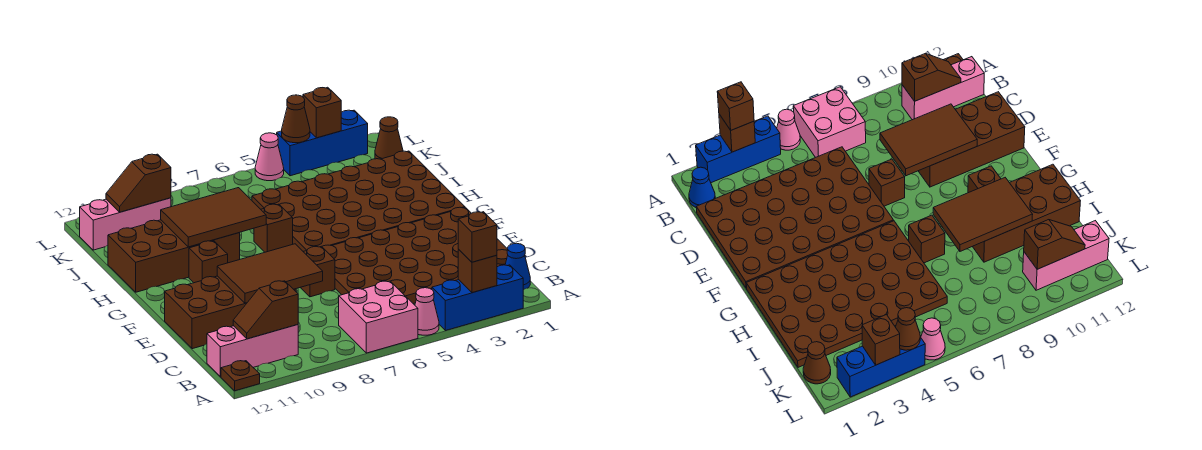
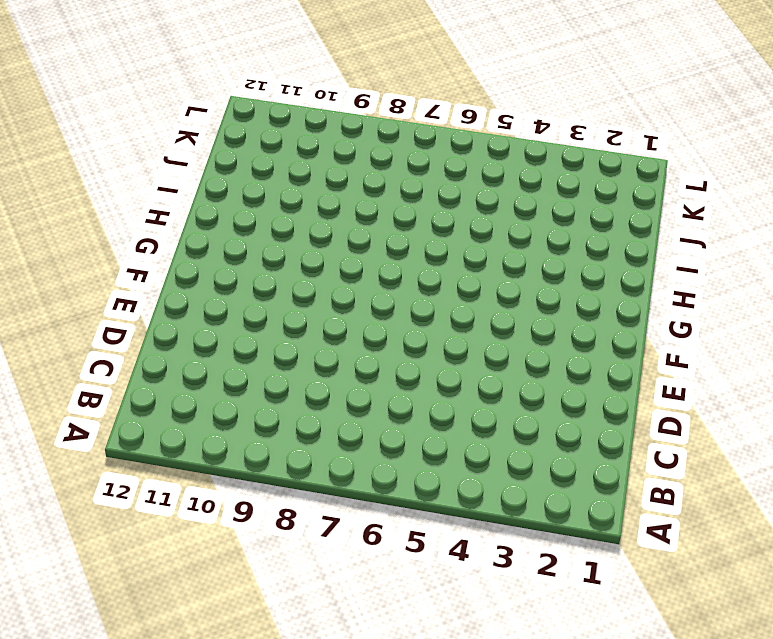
none -> blue 1x3 brick [432,265,523,331]
none -> pink 1x1 cone [415,288,439,335]
none -> pink 2x2 brick [339,281,418,353]

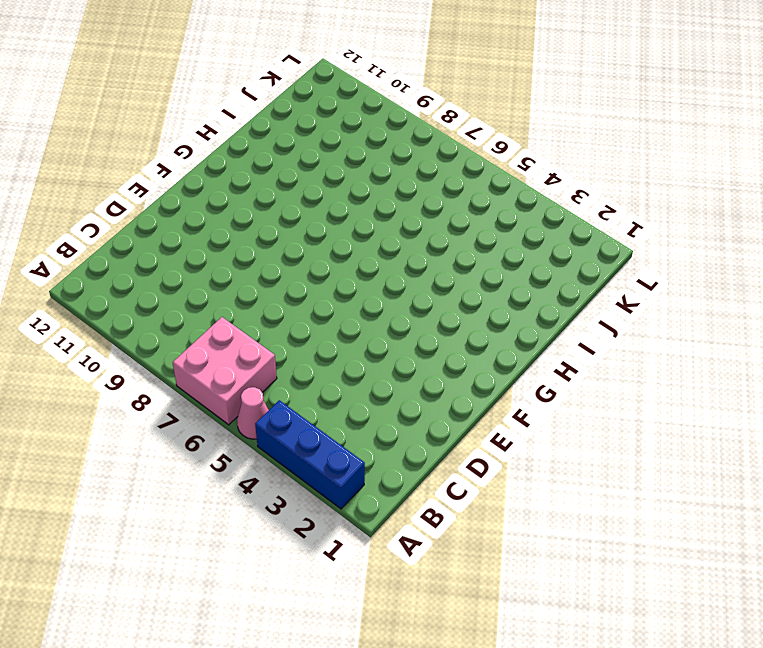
none -> brown 1x1 plate [221,361,260,391]
none -> blue 1x1 cone [505,243,530,290]
none -> pink 1x3 brick [207,325,298,377]

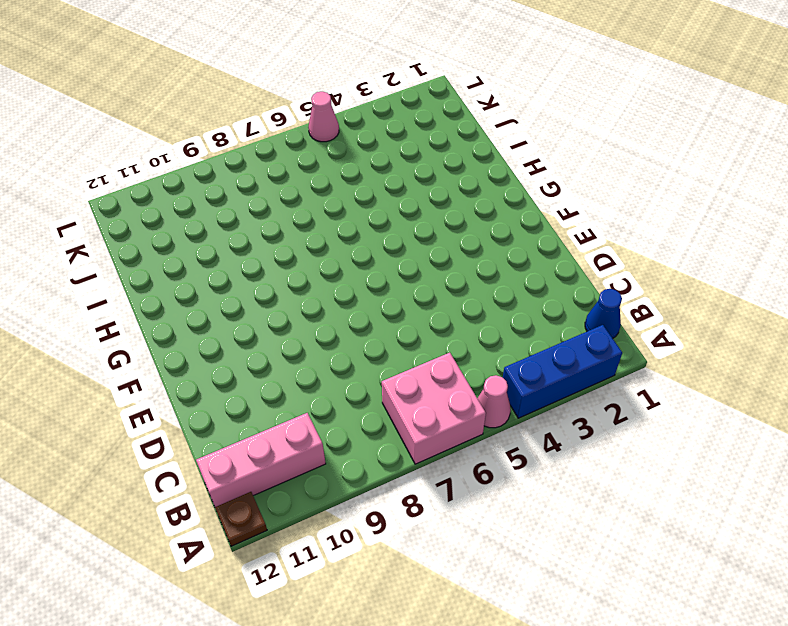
none -> brown 4x6 plate [322,207,508,304]
none -> brown 2x4 brick [165,276,296,349]
none -> brown 1x1 brick [300,246,335,297]

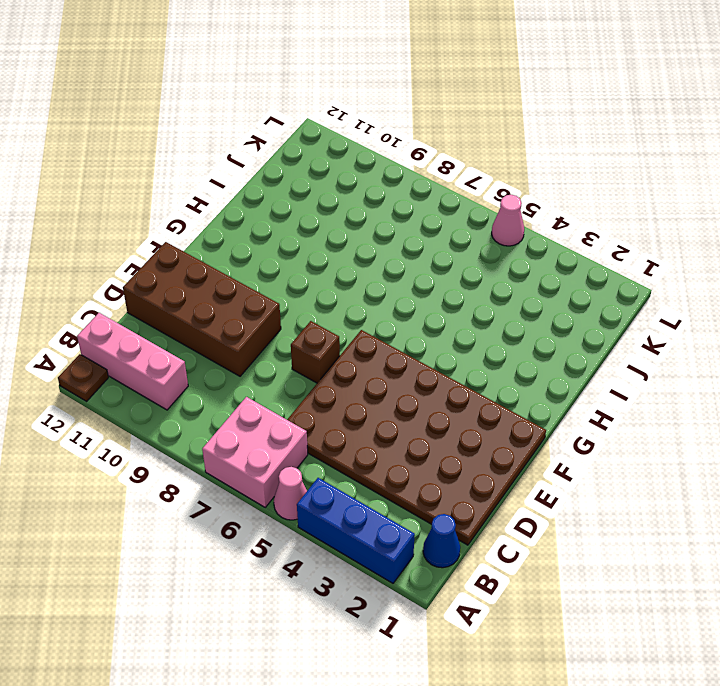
none -> brown 4x6 plate [252,151,465,251]
none -> brown 1x1 brick [189,241,228,283]
none -> brown 1x1 brick [254,204,293,252]

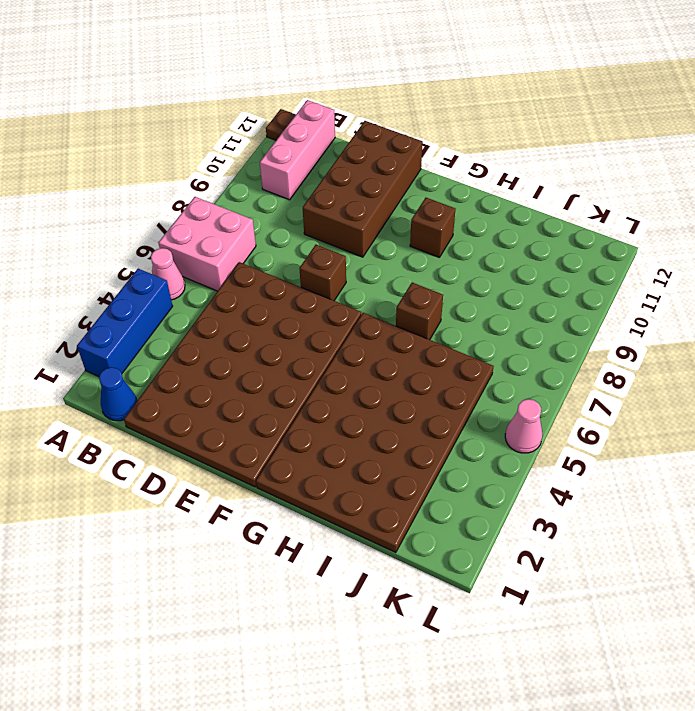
none -> brown 2x4 brick [108,220,240,292]
none -> brown 1x1 cone [375,117,403,159]
none -> pink 1x3 brick [80,198,171,250]

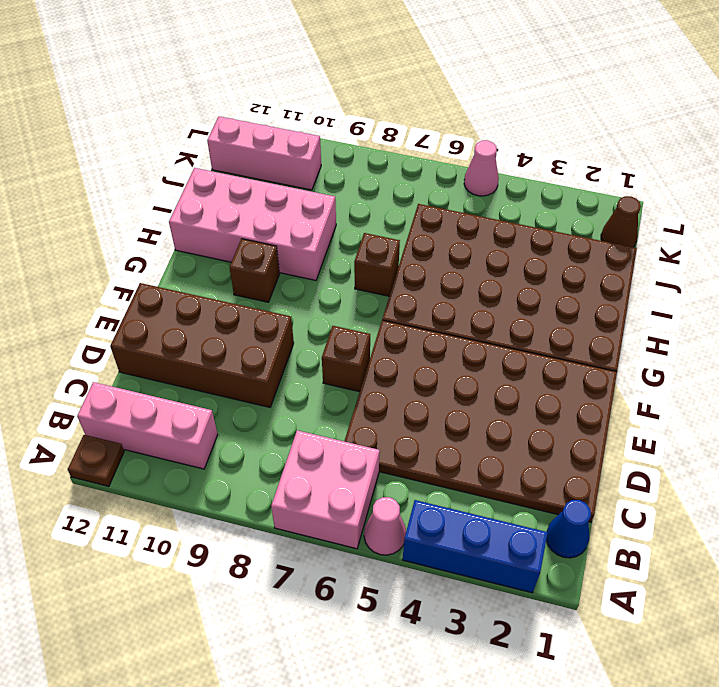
pink 2x4 brick [169,168,336,280] -> brown 2x4 brick [108,220,240,292]
none -> blue 1x3 brick [277,110,368,176]
none -> brown 1x1 brick [458,250,497,293]
none -> brown 1x2 slope [233,281,298,339]

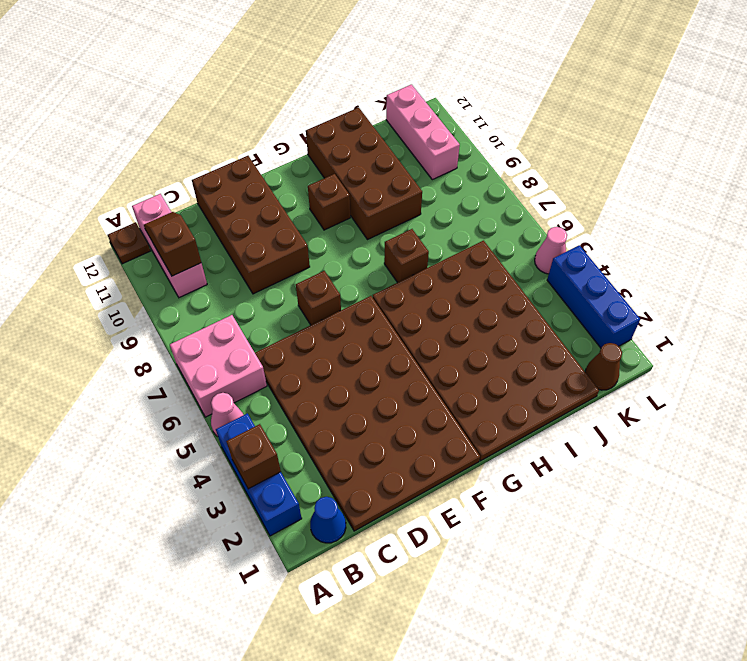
none -> brown 2x3 tile [217,244,323,303]
none -> brown 2x3 tile [161,188,266,247]
none -> brown 1x2 slope [106,154,171,212]

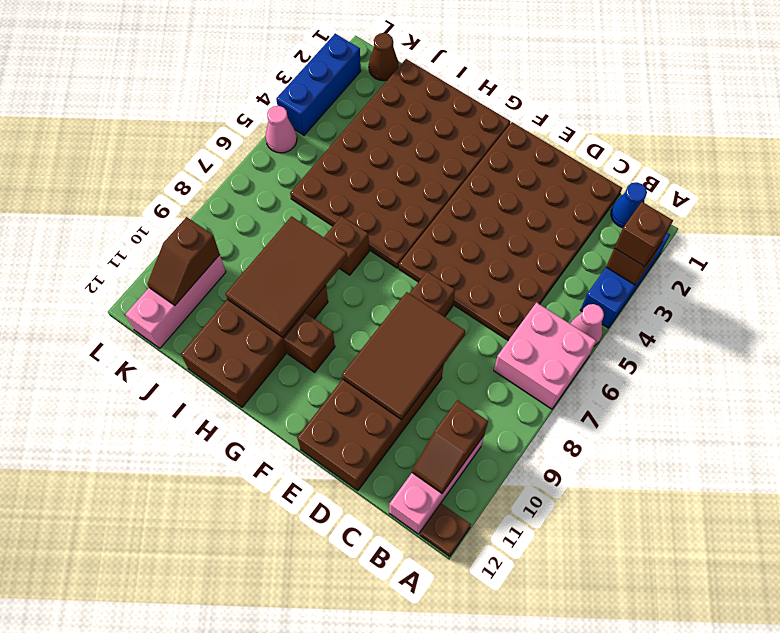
none -> brown 1x1 brick [303,87,341,138]
none -> brown 1x1 cone [282,95,310,143]

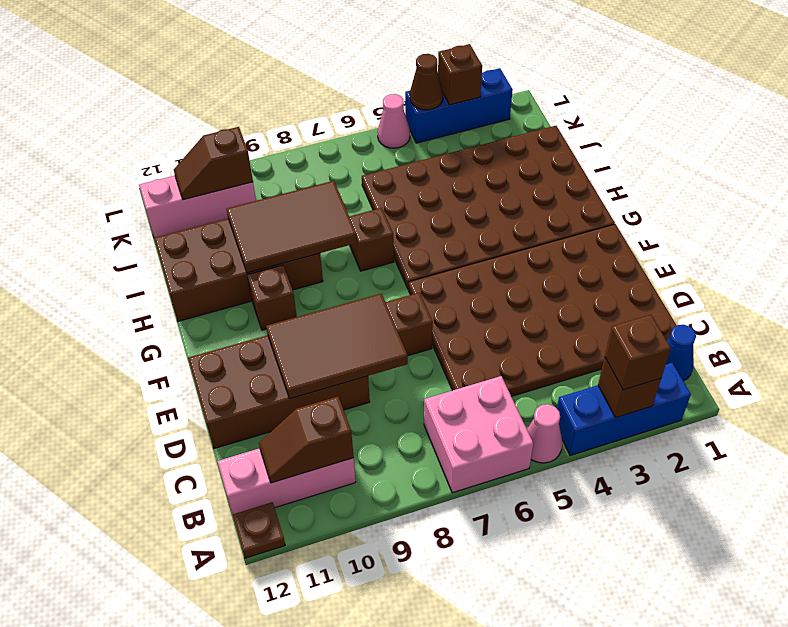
none -> brown 1x1 cone [375,117,403,159]

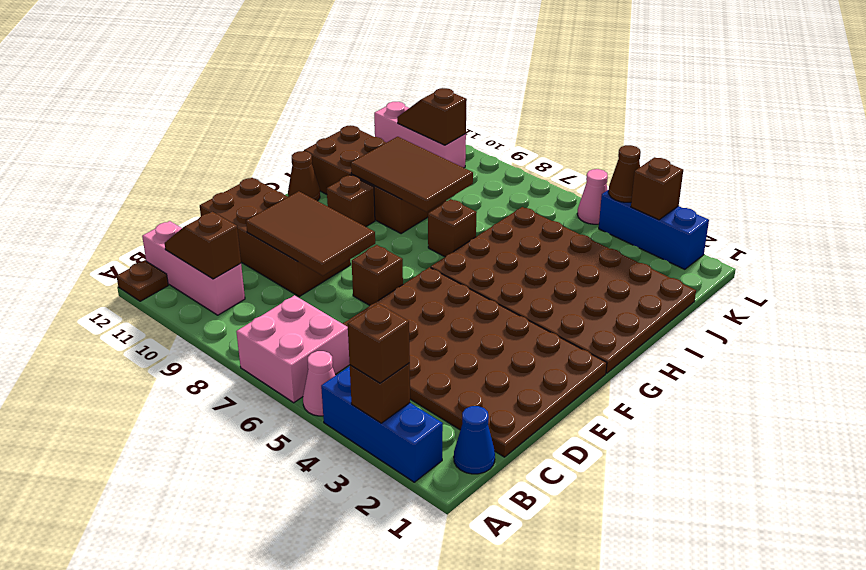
brown 1x1 cone [288,151,320,201] -> brown 1x1 cone moved to [375,117,403,159]

